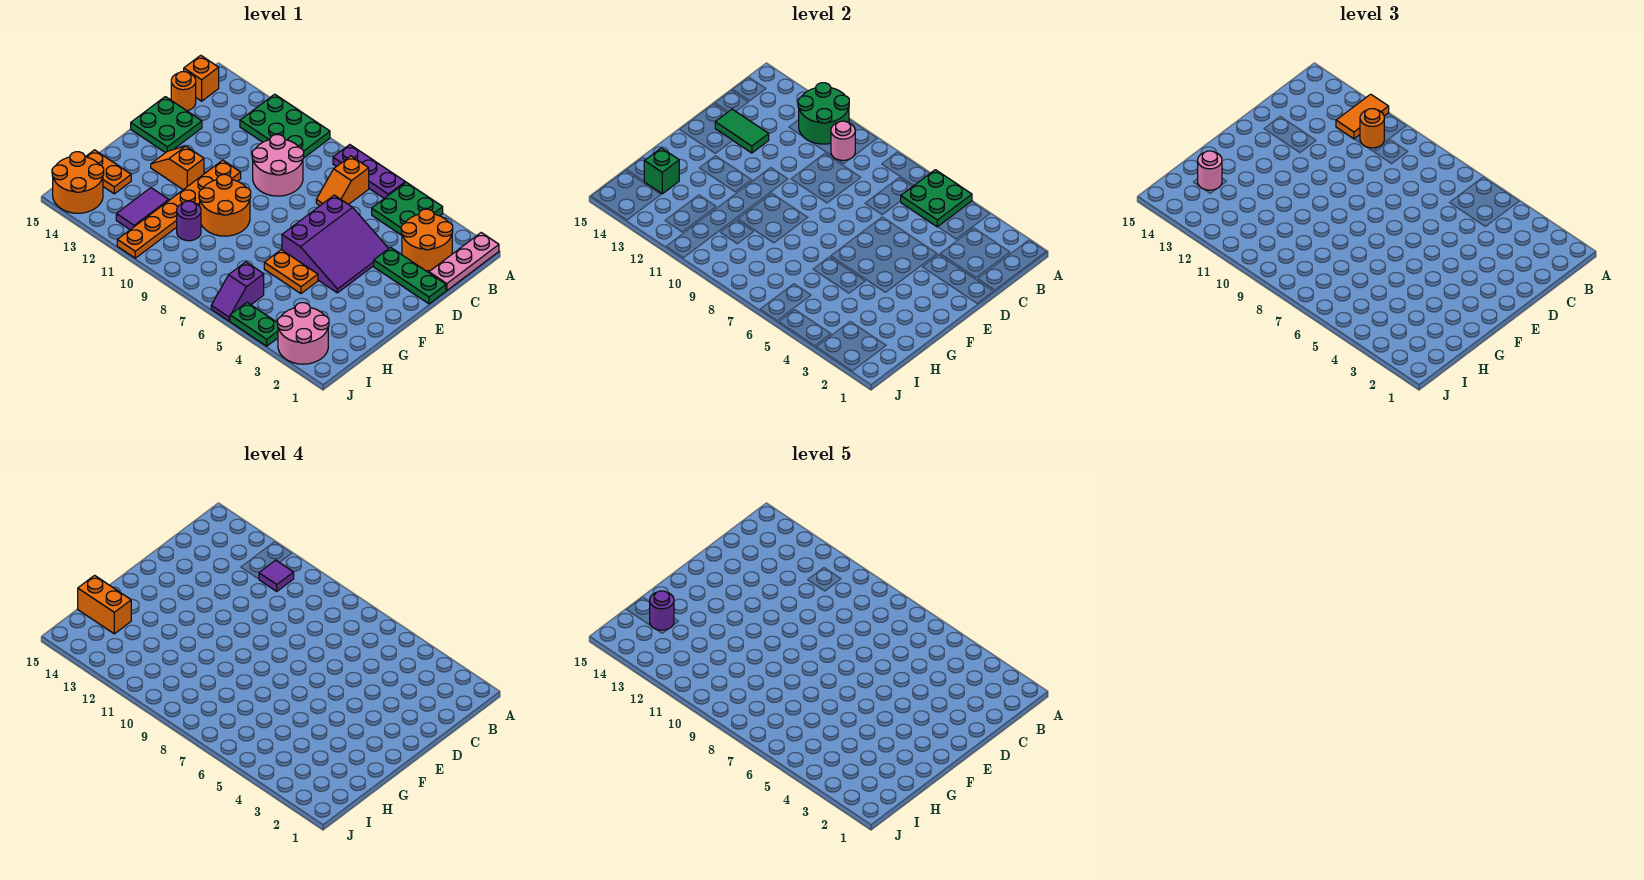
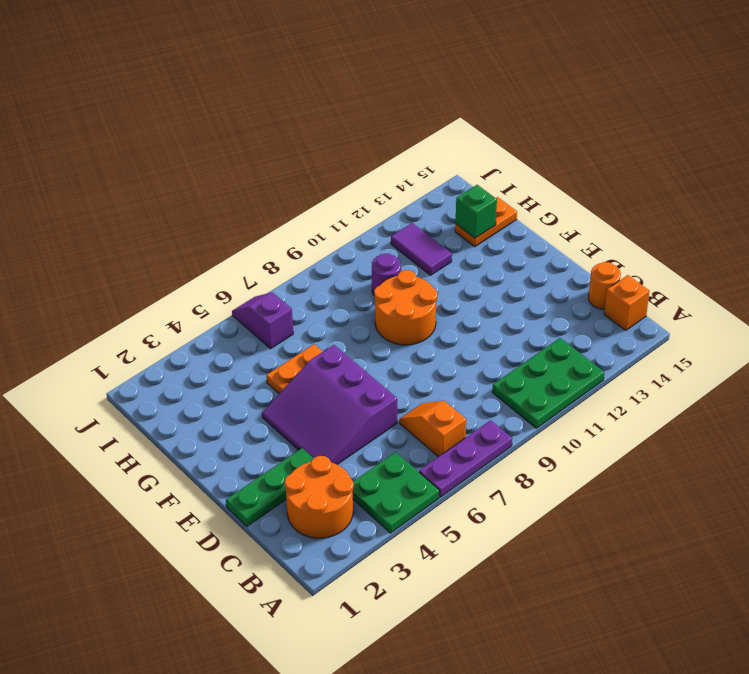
none -> pink 1x3 plate [429,233,499,291]
none -> pink 2x2 round brick [252,135,304,196]
none -> green 2x2 plate [131,97,202,153]
none -> orange 1x6 plate [117,160,241,258]

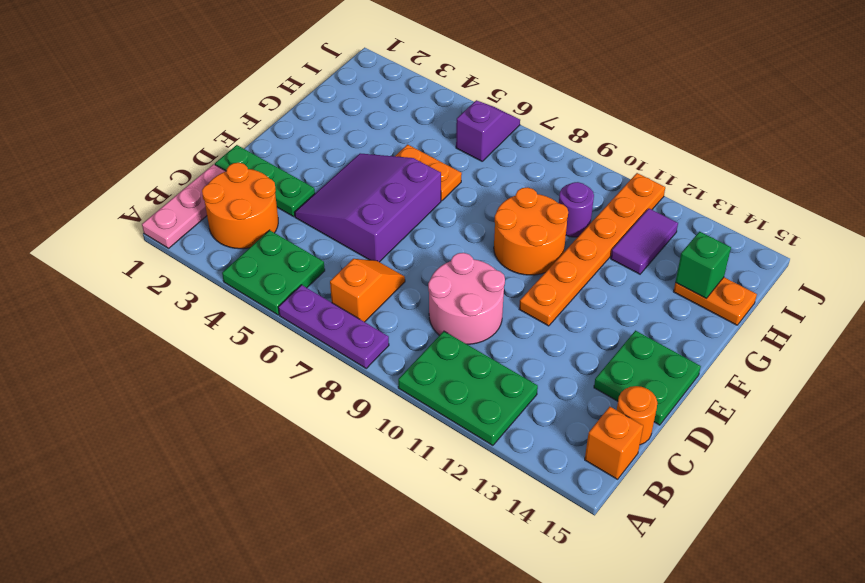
none -> orange 1x2 slope [151,146,204,190]
none -> pink 2x2 round brick [277,303,329,364]
none -> orange 2x2 round brick [52,152,104,213]
none -> green 1x2 plate [230,302,278,346]

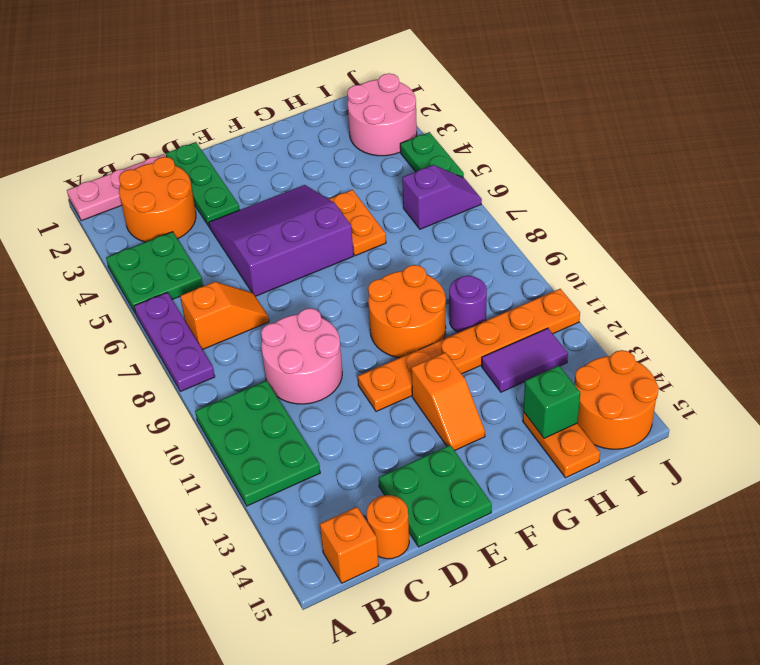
none -> green 2x2 plate [901,170,972,227]
none -> green 2x2 round brick [798,83,849,144]
none -> pink 1x1 round brick [831,121,855,160]
none -> green 1x2 tile [715,109,769,153]

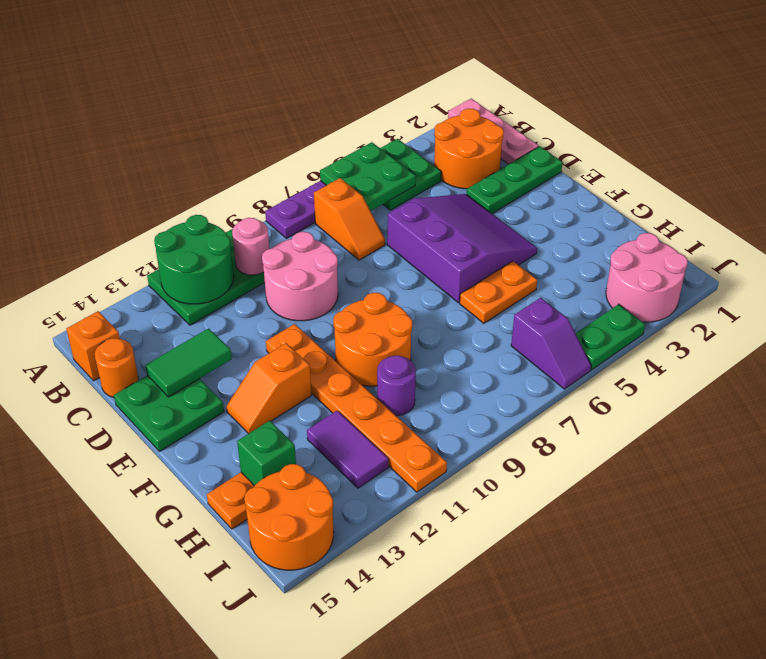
none -> orange 1x2 tile [1336,94,1389,139]
none -> orange 1x1 round brick [1360,109,1384,148]
none -> pink 1x1 round brick [1198,151,1222,190]
none -> purple 1x1 tile [259,560,294,591]

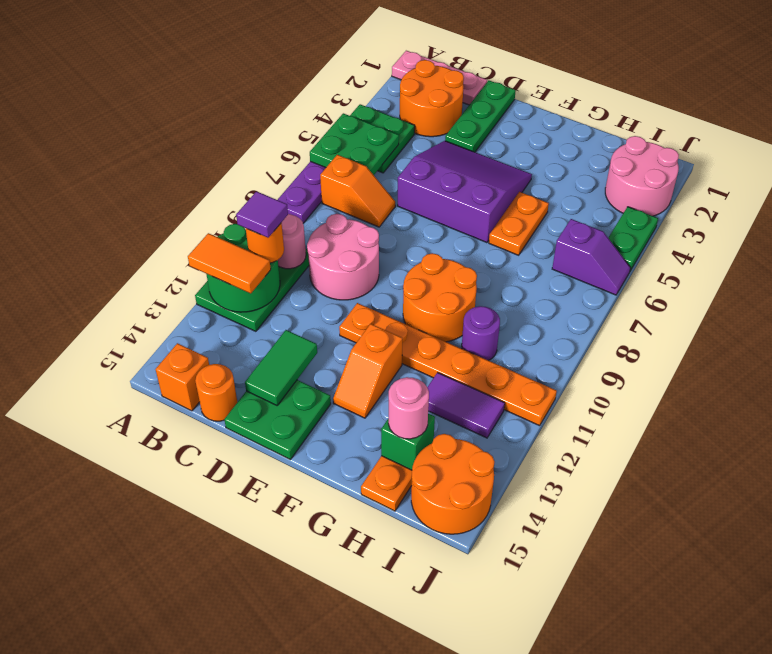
none -> orange 1x2 brick [78,575,131,634]
none -> purple 1x1 round brick [650,591,674,630]

